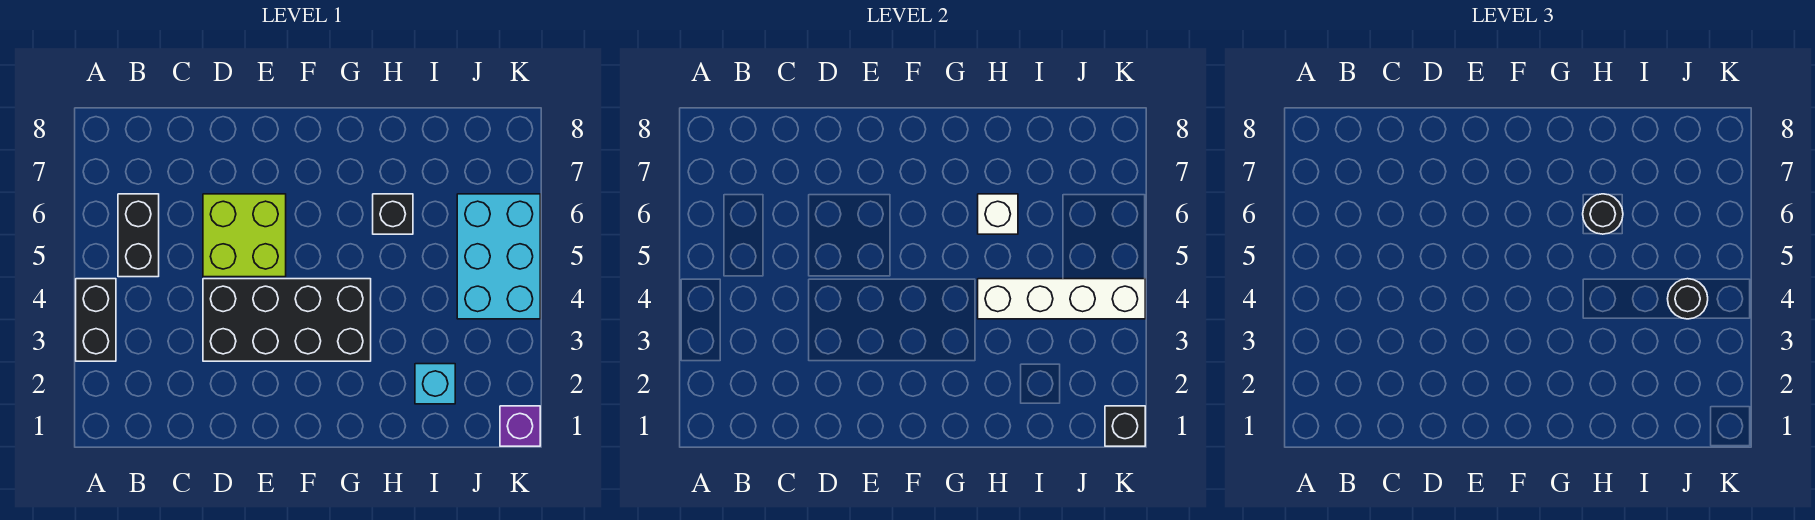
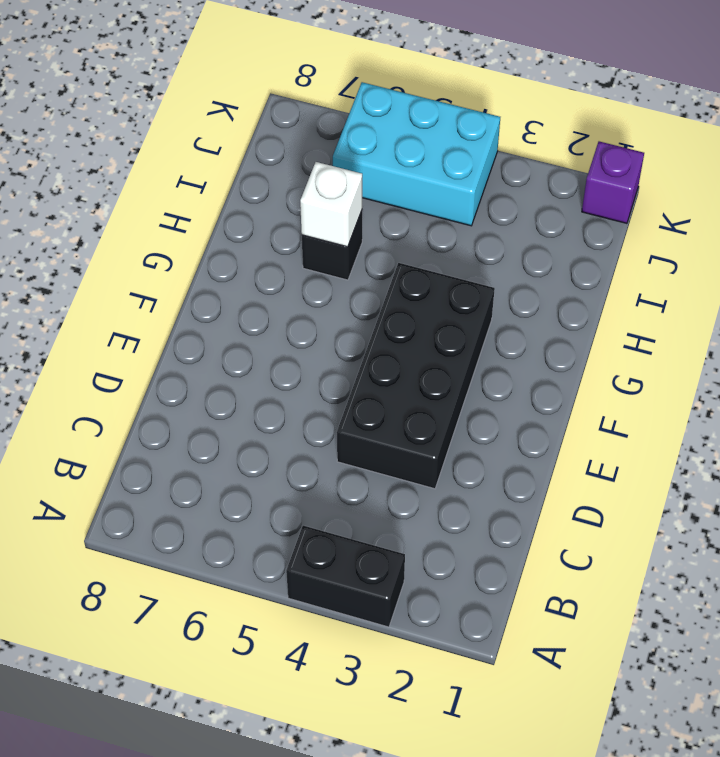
none -> black 1x2 brick [118,194,159,277]
none -> lime 2x2 brick [203,194,286,277]
none -> cyan 1x1 brick [415,364,455,404]

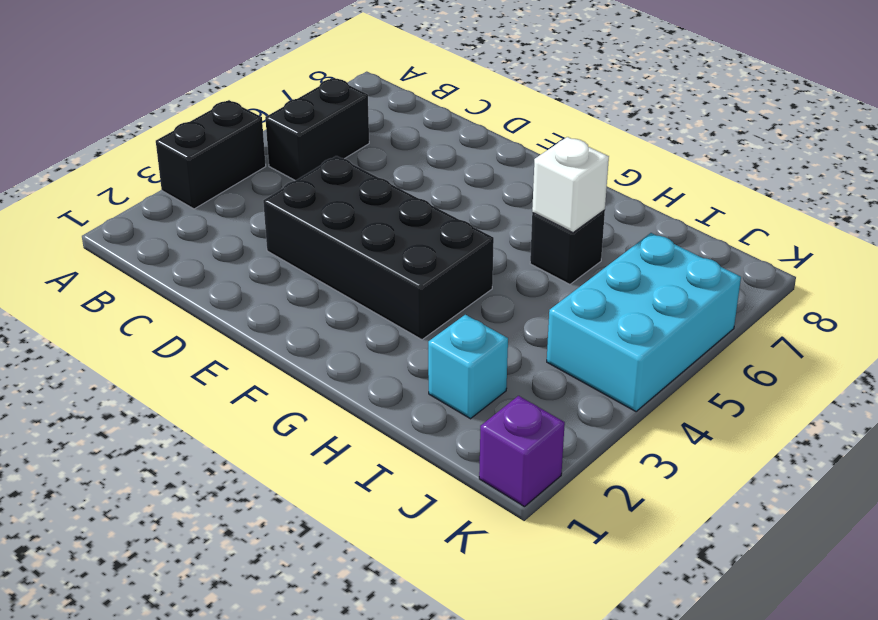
none -> lime 2x2 brick [203,194,286,277]
none -> white 1x4 brick [978,279,1145,319]
none -> black 1x1 brick [1105,406,1145,446]

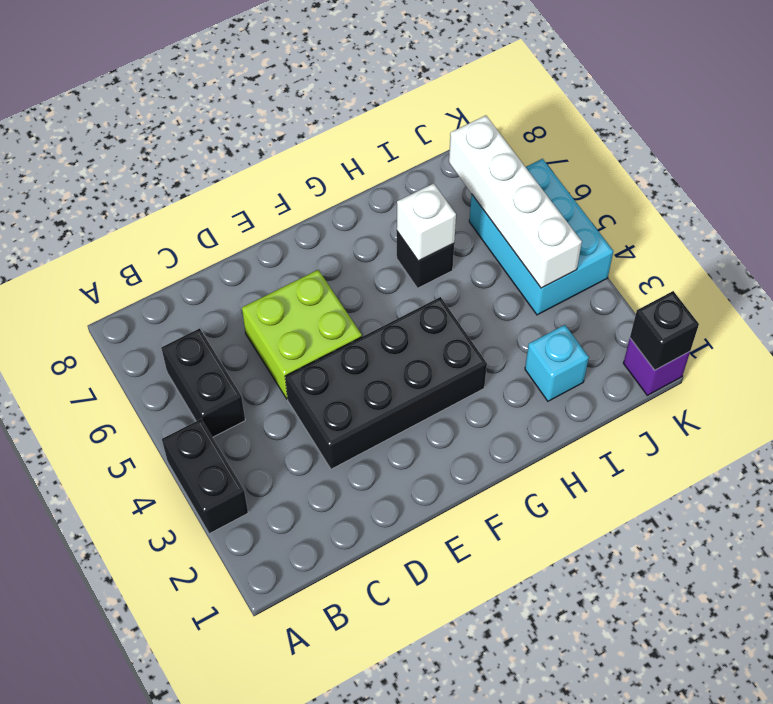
white 1x4 brick [449,115,582,288] -> white 1x4 brick turned to [978,279,1145,319]
none -> black 1x1 round brick [1583,194,1623,234]
none -> black 1x1 round brick [1668,279,1708,319]

